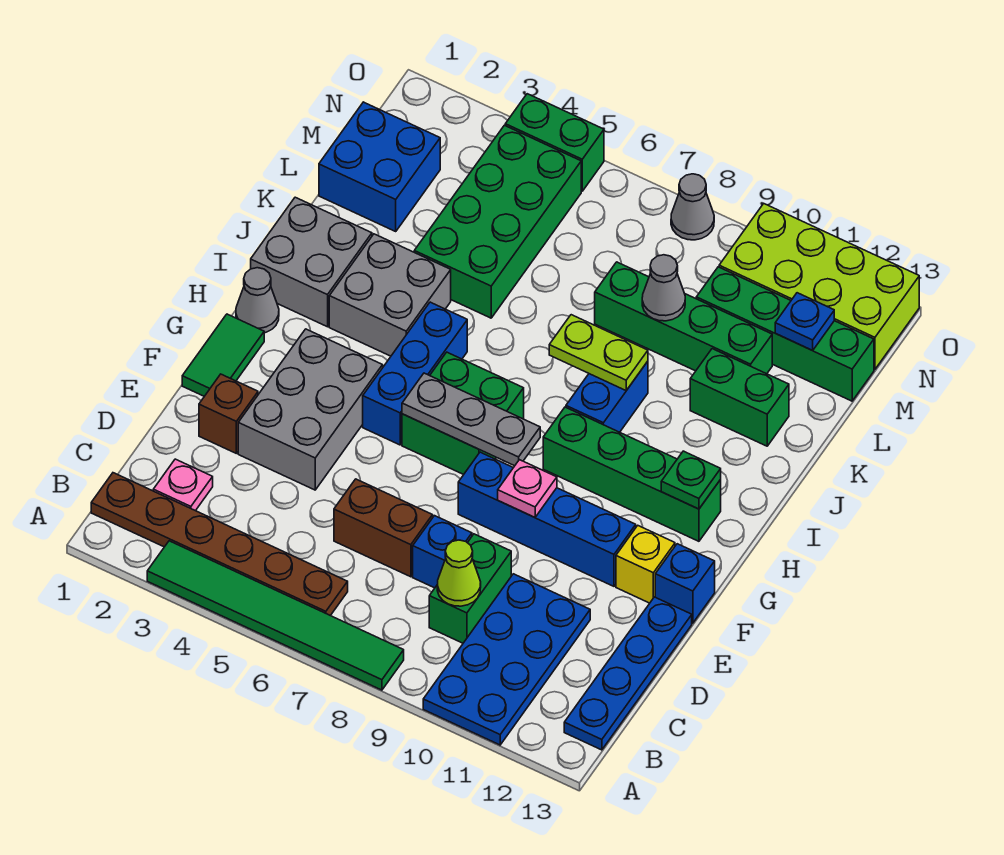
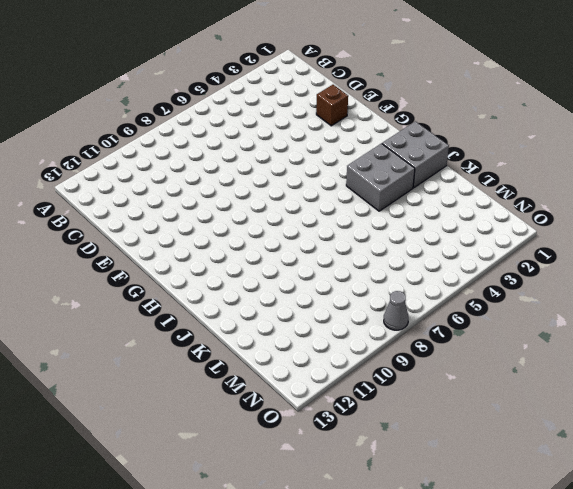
none -> green 1x6 tile [147,541,404,690]
none -> blue 2x4 plate [423,574,590,745]
none -> brown 1x6 plate [91,473,348,616]
none -> blue 1x4 plate [564,597,692,750]

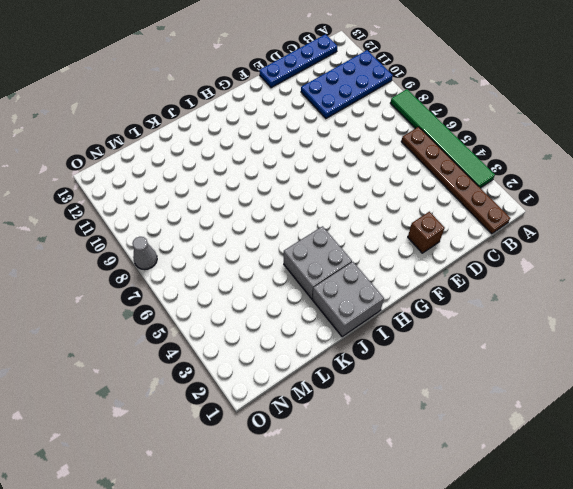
none -> pink 1x1 plate [153,459,213,511]
none -> green 1x2 brick [429,534,511,643]
none -> brown 1x2 brick [334,479,433,577]
none -> blue 1x1 brick [413,516,472,588]

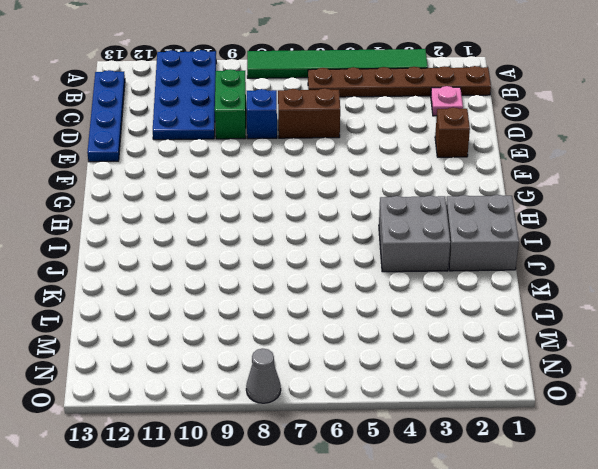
none -> grey 2x3 brick [238,329,383,490]
none -> green 1x2 tile [182,314,264,396]
none -> blue 1x4 brick [458,452,636,586]
none -> yellow 1x1 brick [616,526,675,603]

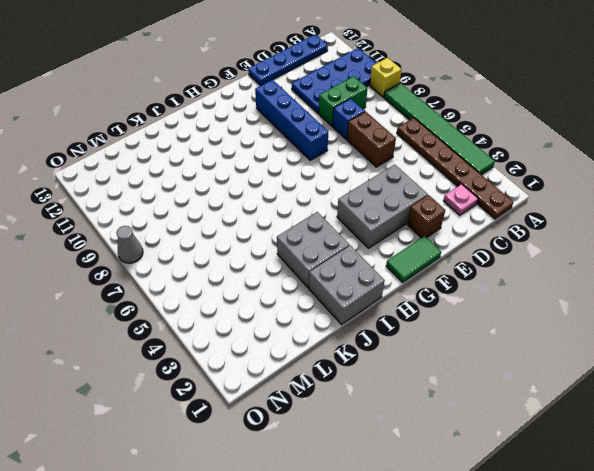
yellow 1x1 brick [370,58,402,97] -> yellow 1x1 brick moved to [616,526,675,603]
none -> blue 1x1 brick [655,544,715,623]
none -> blue 1x3 brick [363,302,467,445]
none -> green 2x2 brick [402,352,524,475]
none -> grey 1x1 cone [236,268,279,333]

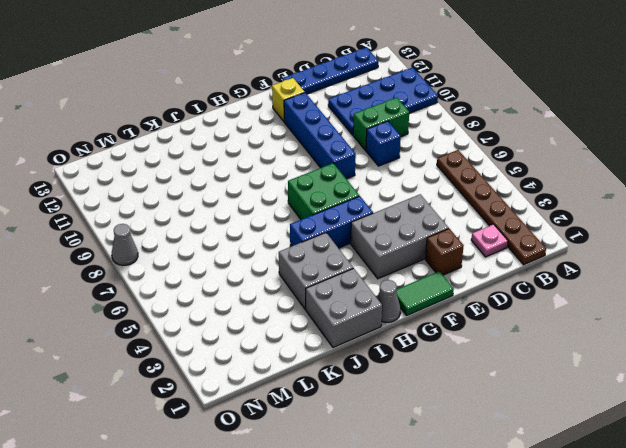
none -> green 1x6 tile [147,541,404,690]
none -> brown 1x2 brick [334,479,433,577]
none -> blue 1x1 brick [655,544,715,623]
none -> green 1x4 brick [543,407,721,541]

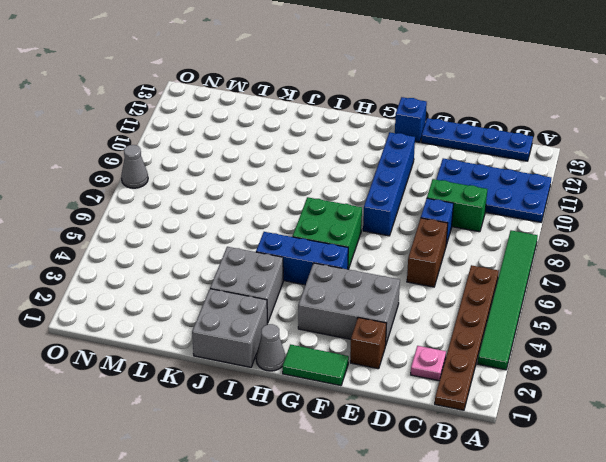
none -> yellow 1x1 brick [616,526,675,603]
none -> green 1x4 brick [543,407,721,541]
none -> blue 1x2 brick [566,361,648,432]
none -> green 2x4 brick [414,125,581,318]

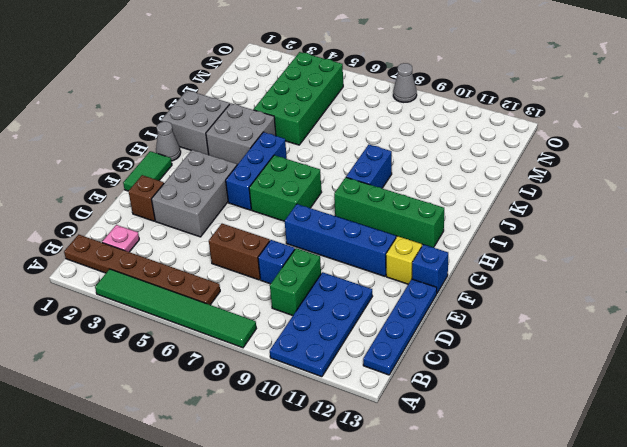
none -> green 1x2 brick [690,349,789,446]
none -> blue 2x2 brick [319,102,440,231]
none -> green 1x4 brick [595,262,772,374]
none -> green 1x4 brick [696,267,874,401]

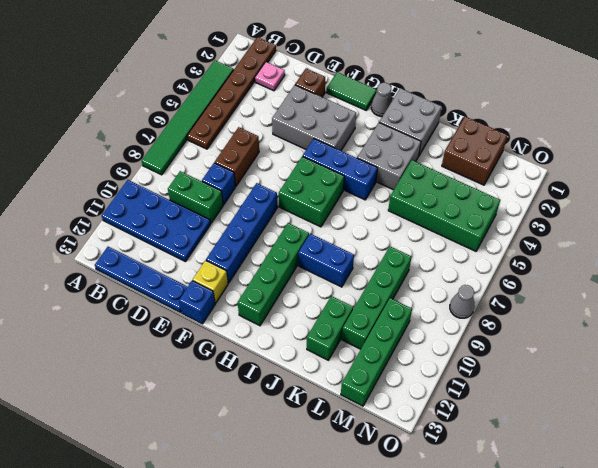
brown 2x2 brick [442,117,508,185] -> blue 2x2 brick [319,102,440,231]
none -> lime 2x4 brick [719,204,919,369]
none -> green 1x2 brick [505,94,604,191]
none -> lime 1x1 cone [437,540,481,606]
none -> pink 1x1 plate [498,460,557,517]

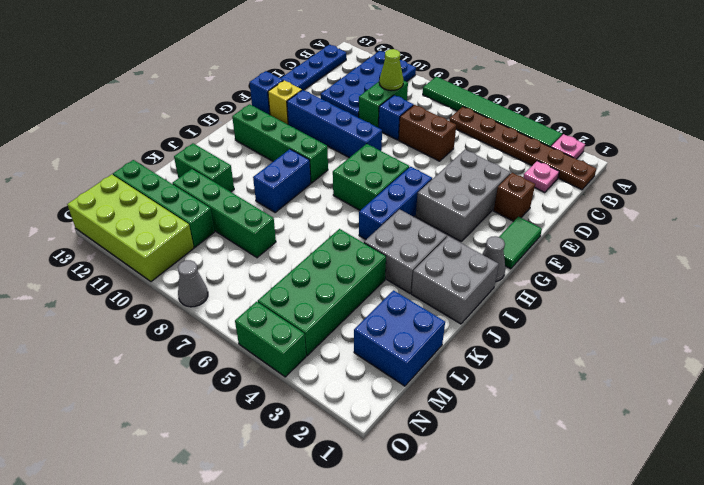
pink 1x1 plate [551,134,585,159] -> pink 1x1 plate moved to [498,460,557,517]
none -> grey 1x3 plate [402,373,540,466]
none -> green 1x1 plate [661,451,721,509]
none -> lime 1x2 plate [549,315,648,390]
none -> grey 1x1 cone [642,255,685,321]

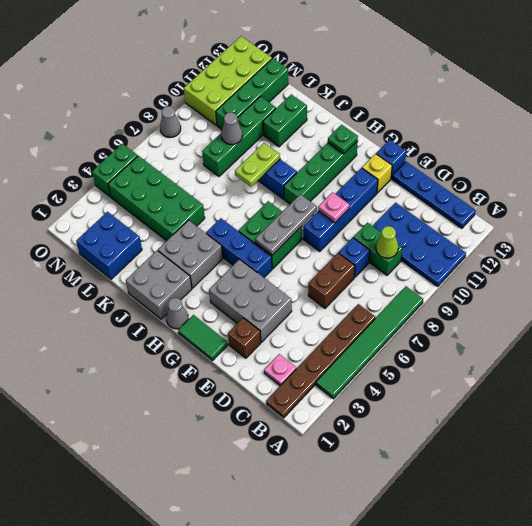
none -> blue 1x1 plate [775,293,834,350]

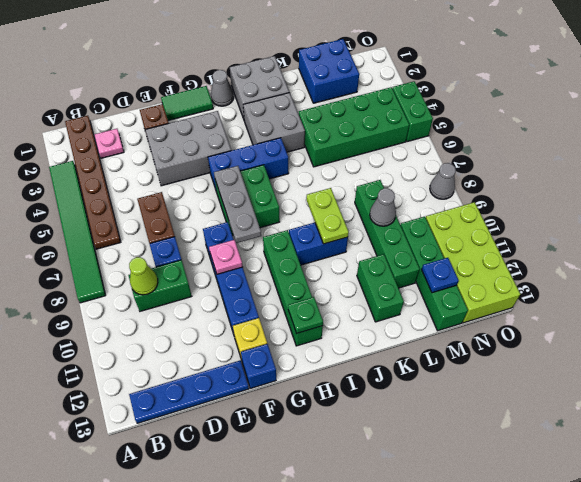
none -> blue 2x4 plate [423,574,590,745]

